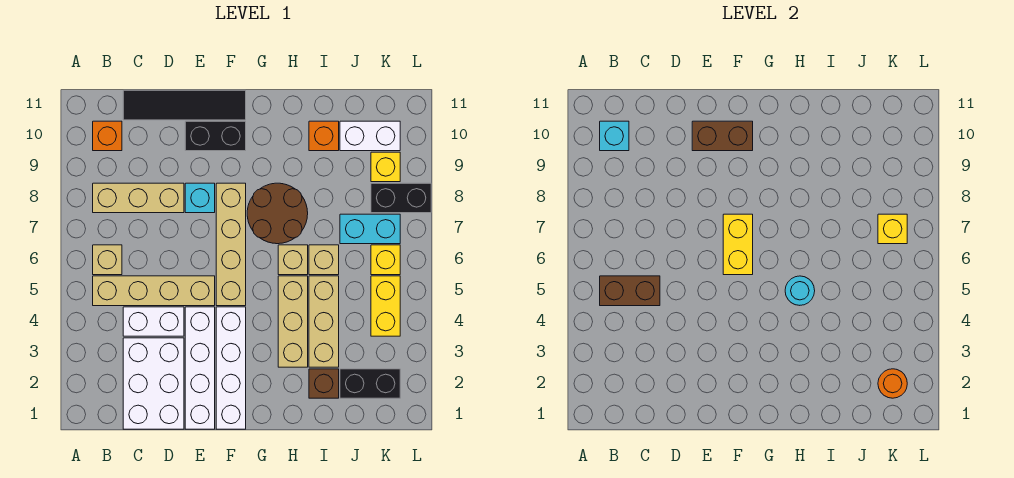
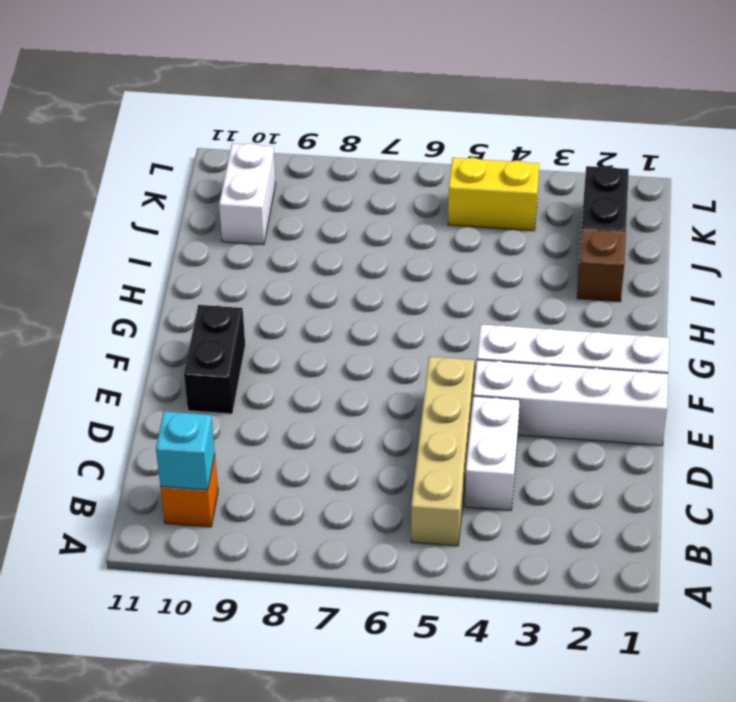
none -> tan 1x1 brick [93,245,122,275]
none -> tan 1x3 brick [93,183,184,213]
none -> white 2x3 brick [123,338,184,429]
none -> black 1x4 tile [123,90,246,120]

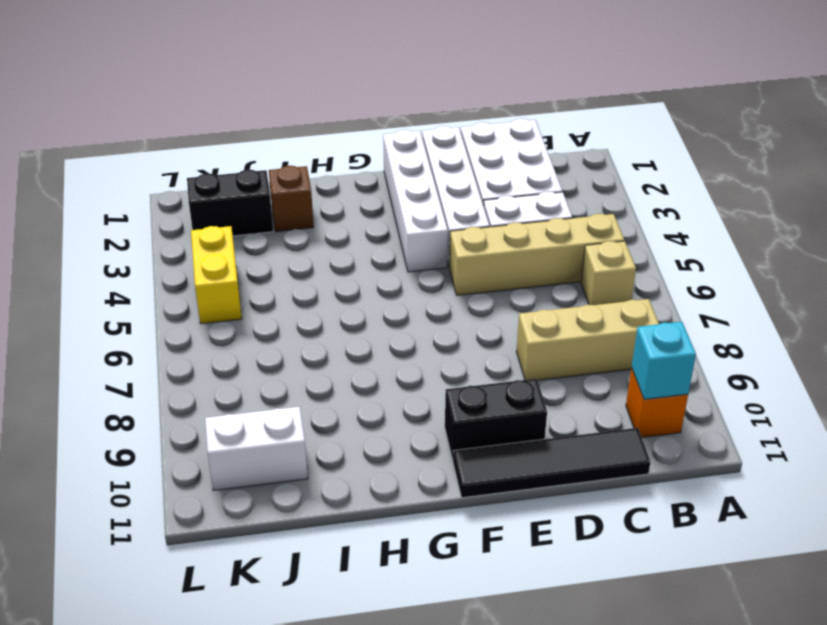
none -> cyan 1x1 brick [185,183,215,213]
none -> tan 1x4 brick [216,183,246,306]
none -> brown 2x2 round brick [247,183,308,244]
none -> tan 1x3 brick [278,276,308,367]

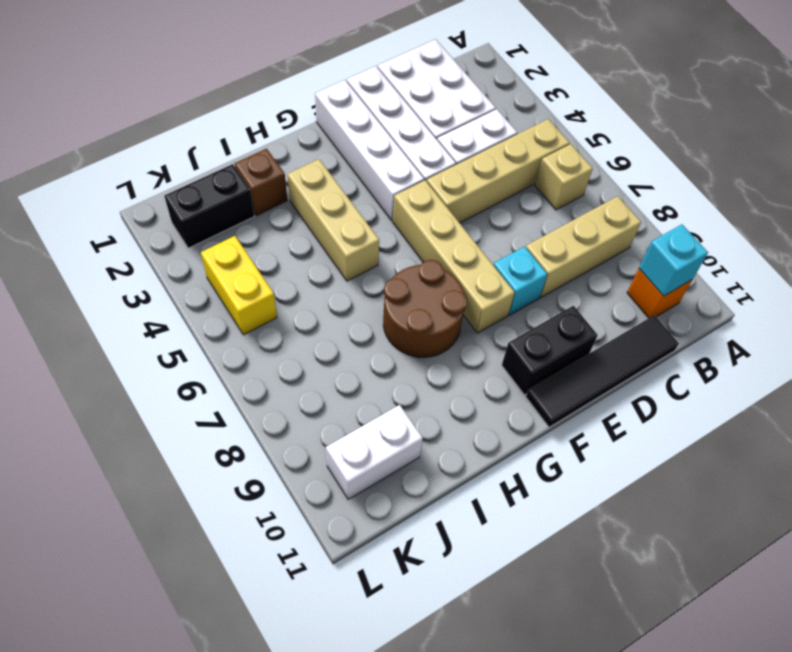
none -> tan 1x1 brick [278,245,308,275]
none -> tan 1x3 brick [309,276,339,367]
none -> tan 1x1 brick [309,245,339,275]
none -> orange 1x1 brick [309,121,339,151]

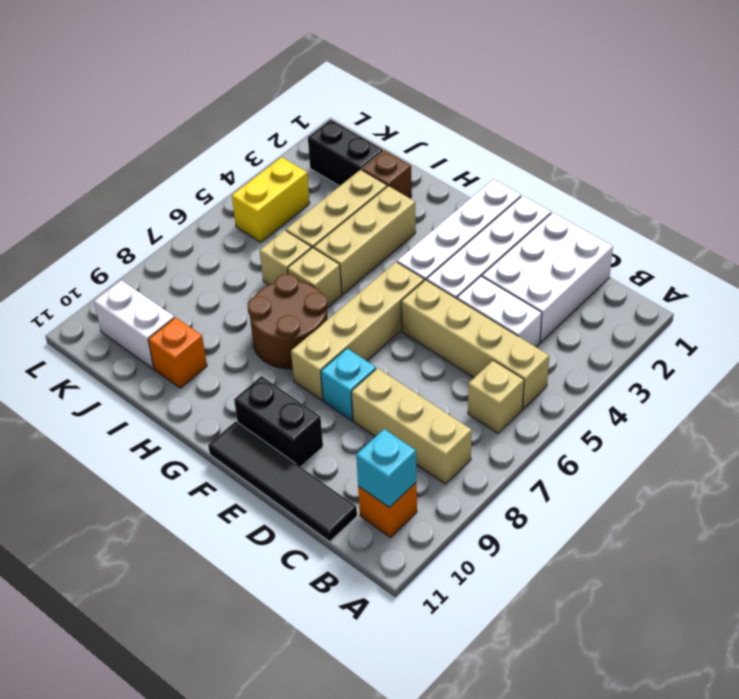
none -> cyan 1x2 brick [340,214,400,244]
none -> yellow 1x1 brick [371,245,400,275]
none -> black 1x2 brick [371,183,431,213]
none -> yellow 1x1 brick [371,152,400,182]

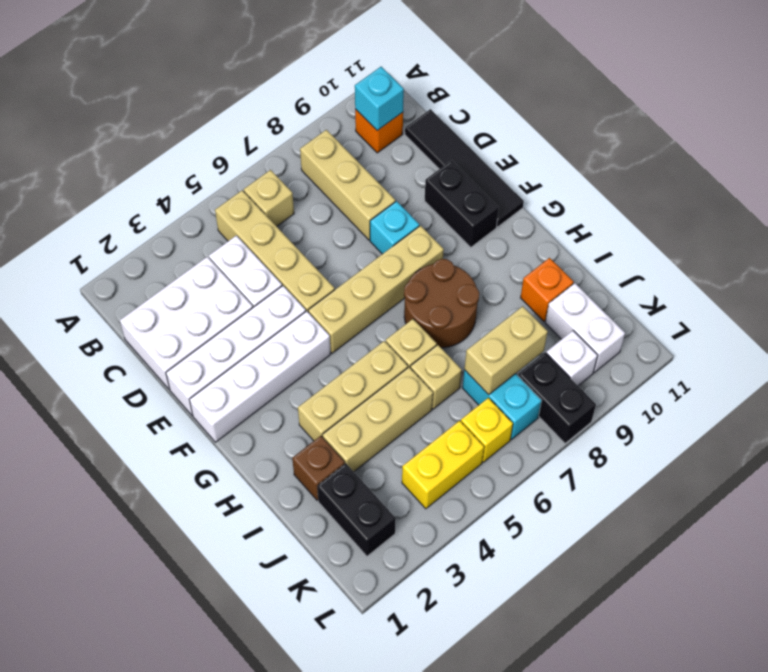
tan 1x2 brick [464,306,548,395] -> none
white 1x1 brick [546,331,598,386] -> yellow 1x1 brick [371,152,400,182]
none -> brown 1x2 brick [600,276,660,306]
none -> brown 1x2 brick [692,121,753,151]
none -> yellow 1x2 brick [723,214,753,275]
none -> cyan 1x1 round brick [785,276,815,305]

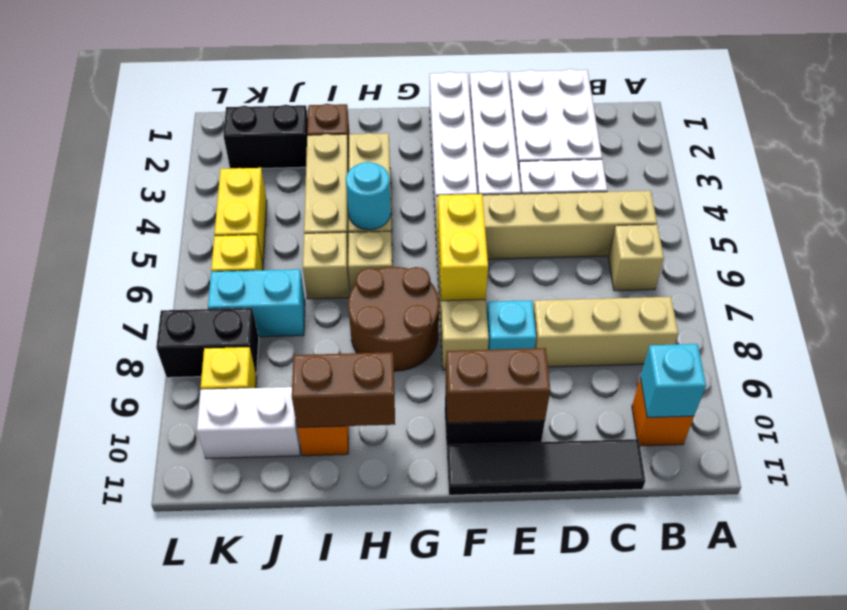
brown 1x2 brick [292,352,395,428] -> brown 1x2 brick moved to [600,276,660,306]
none -> orange 1x1 round brick [878,369,907,398]
none -> yellow 1x1 brick [878,214,907,244]

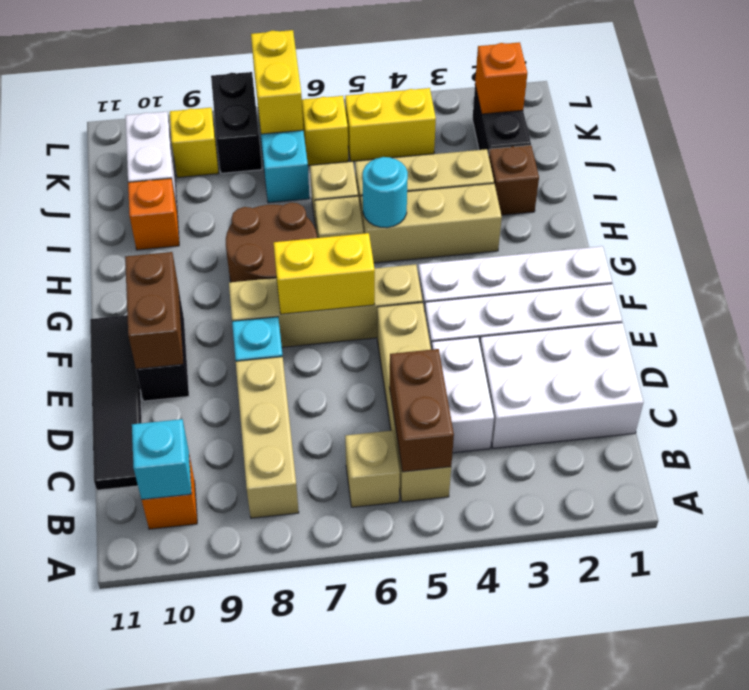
orange 1x1 brick [475,42,527,114] -> orange 1x1 round brick [878,369,907,398]
yellow 1x2 brick [251,30,303,134] -> yellow 1x1 brick [878,214,907,244]

